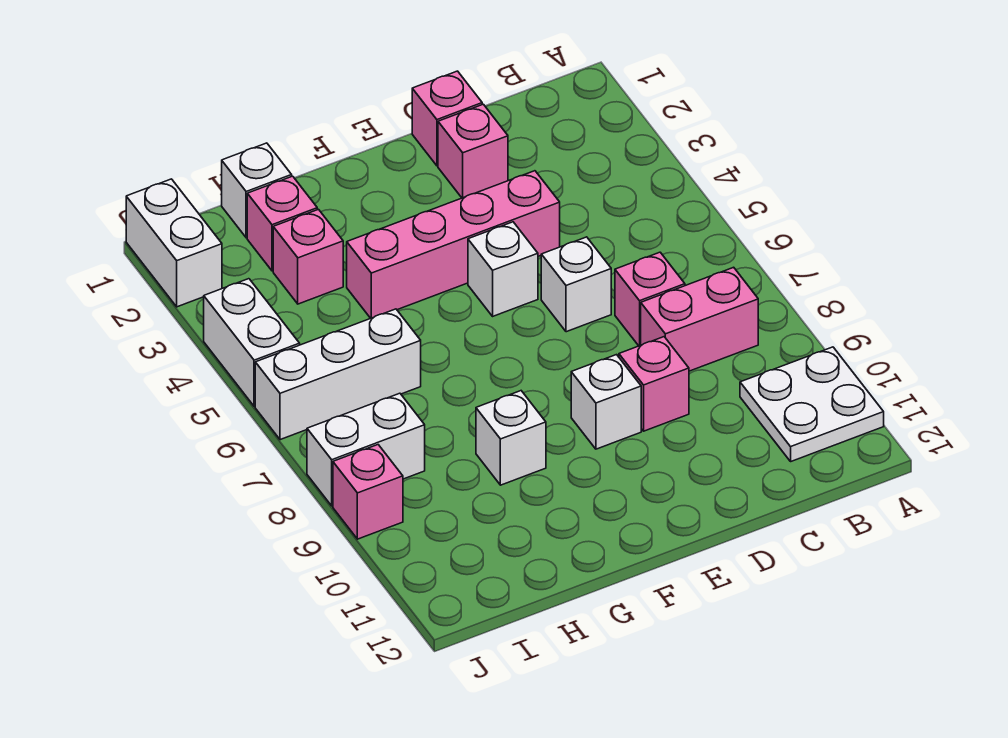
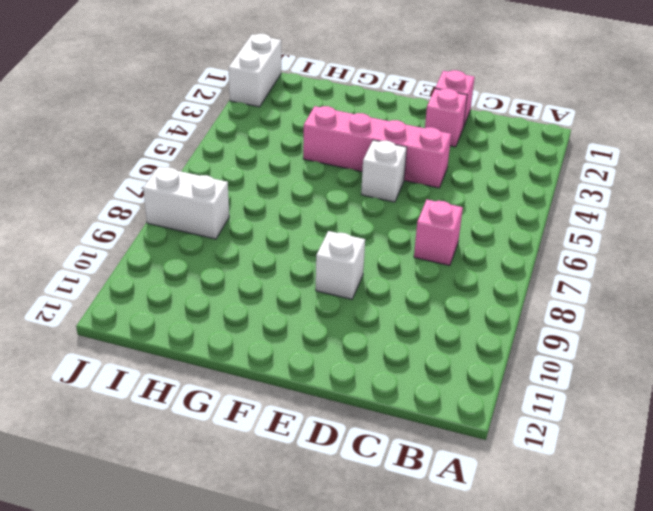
none -> white 2x2 plate [740,347,884,461]
none -> pink 1x2 brick [641,267,758,371]
none -> white 1x1 brick [541,237,611,332]

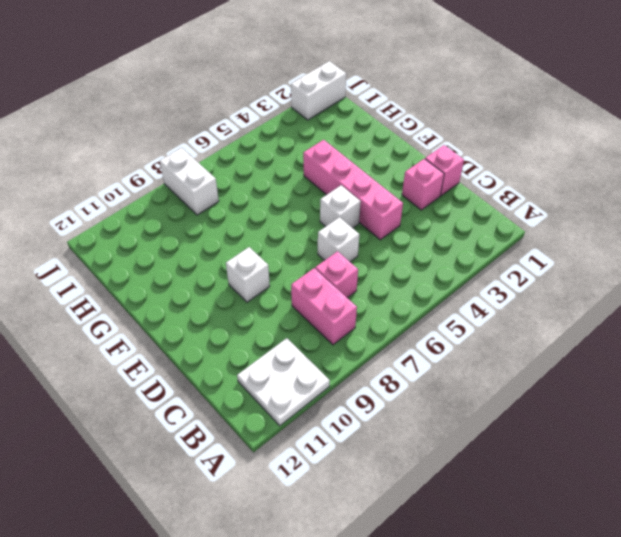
none -> pink 1x1 brick [619,337,689,431]
none -> white 1x1 brick [476,391,546,485]
none -> white 1x1 brick [222,143,292,238]

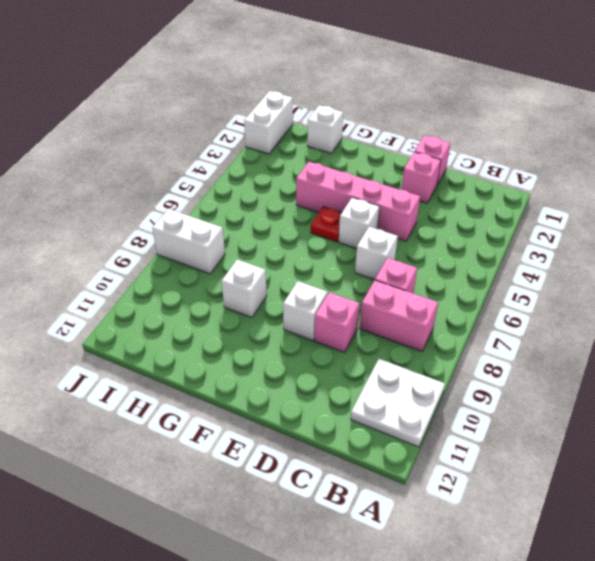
red 1x1 plate [311,207,342,242] -> none
none -> pink 1x1 brick [247,176,317,271]
none -> pink 1x1 brick [273,209,343,304]
none -> white 1x3 brick [255,309,421,440]

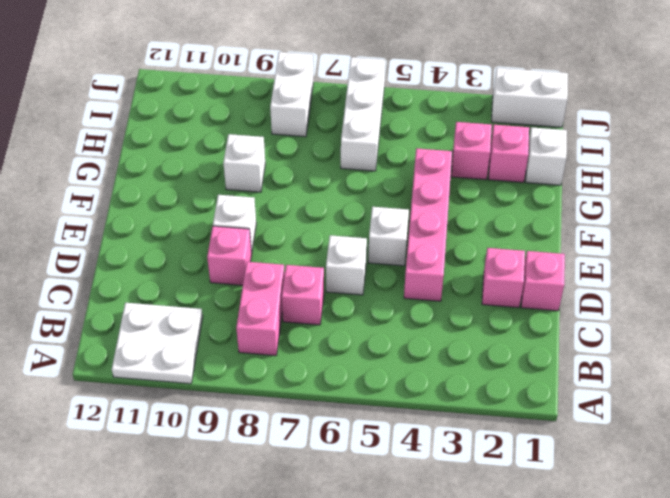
none -> white 1x2 brick [204,279,300,406]
none -> pink 1x1 brick [333,445,403,539]

